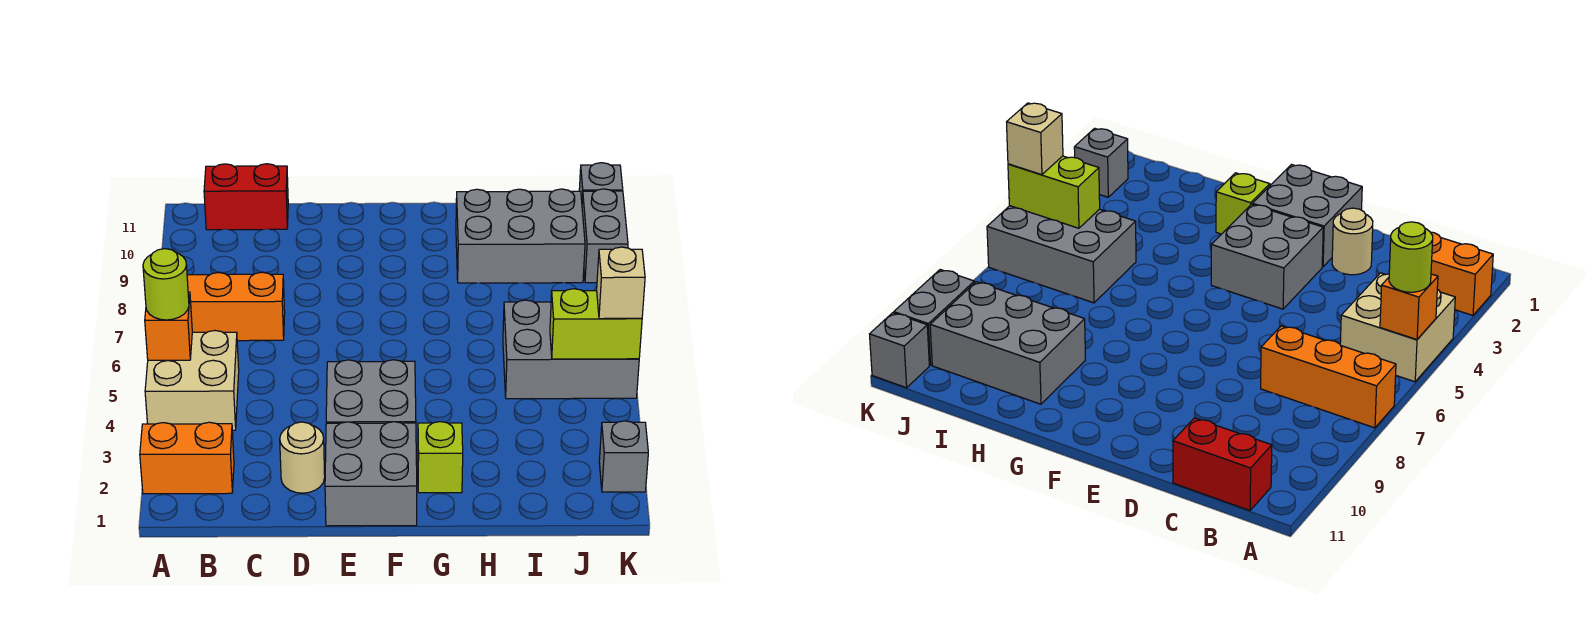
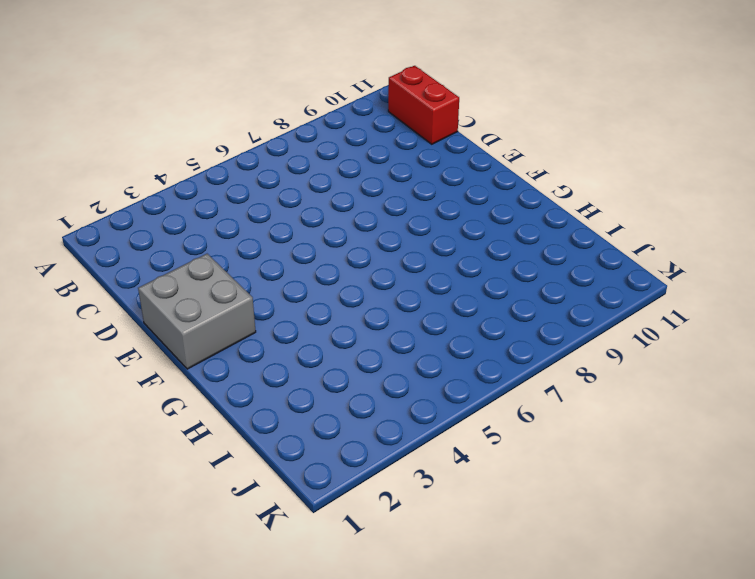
none -> orange 1x2 brick [140,422,234,494]
none -> tan 2x2 brick [145,331,239,430]
none -> orange 1x3 brick [187,272,285,341]

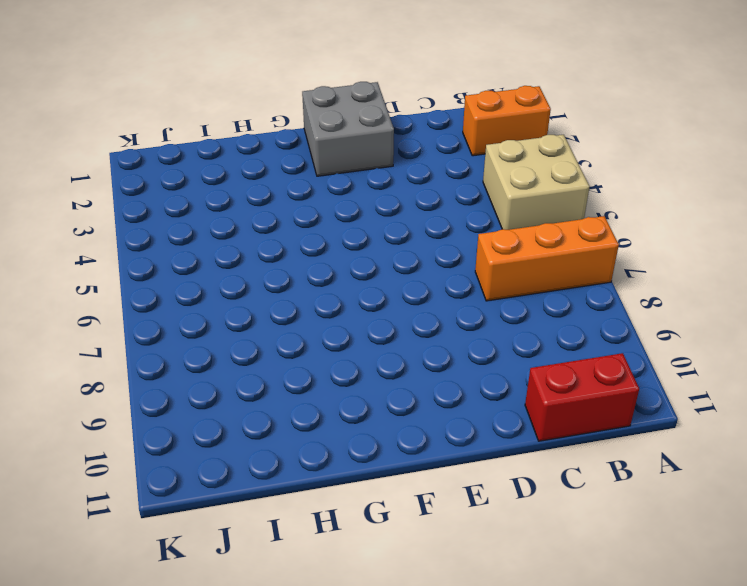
none -> tan 1x1 round brick [280,422,325,493]
none -> grey 2x2 brick [326,360,416,423]
none -> lime 1x1 brick [418,422,463,493]

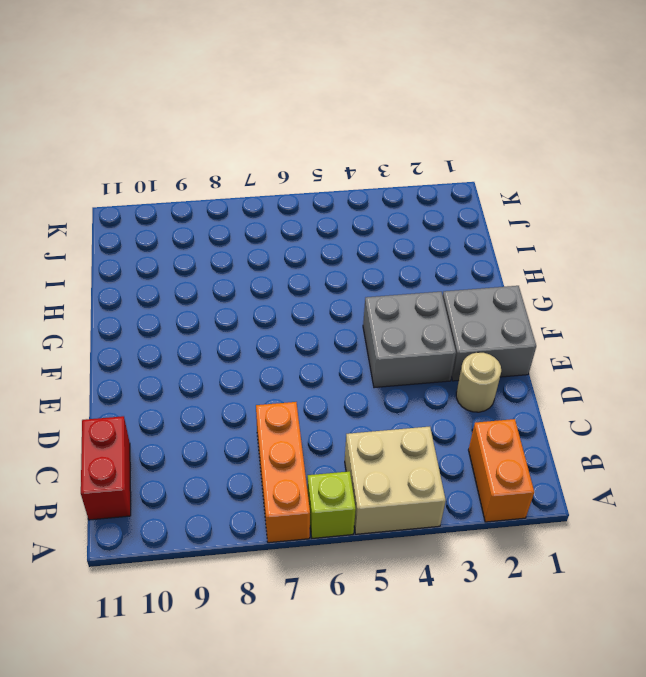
lime 1x1 brick [307,471,356,538] -> lime 1x1 brick moved to [418,422,463,493]
none -> grey 2x3 brick [456,189,585,283]
none -> grey 2x3 brick [503,300,639,399]
none -> grey 1x1 brick [599,421,648,492]

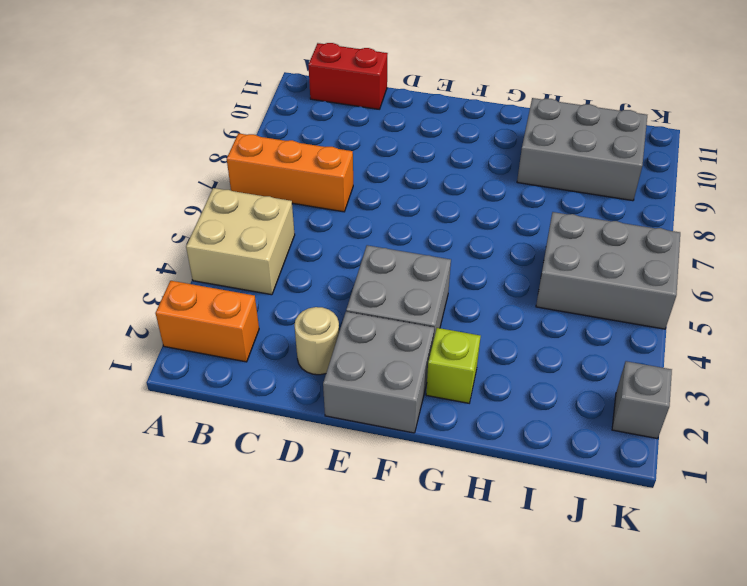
none -> grey 1x2 brick [582,189,628,283]
none -> grey 1x1 brick [579,163,623,200]
none -> orange 1x1 brick [145,292,192,360]

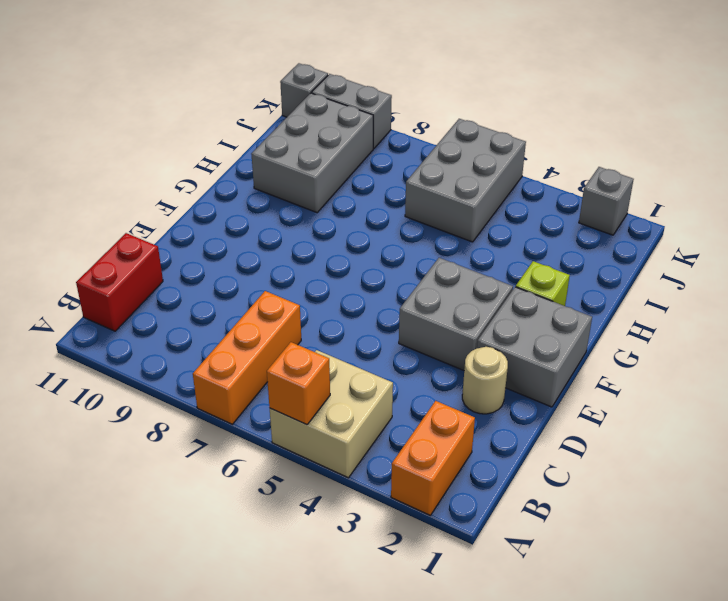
none -> lime 1x2 brick [550,289,642,359]
none -> lime 1x1 round brick [143,249,189,320]
none -> tan 1x1 brick [597,247,645,319]

